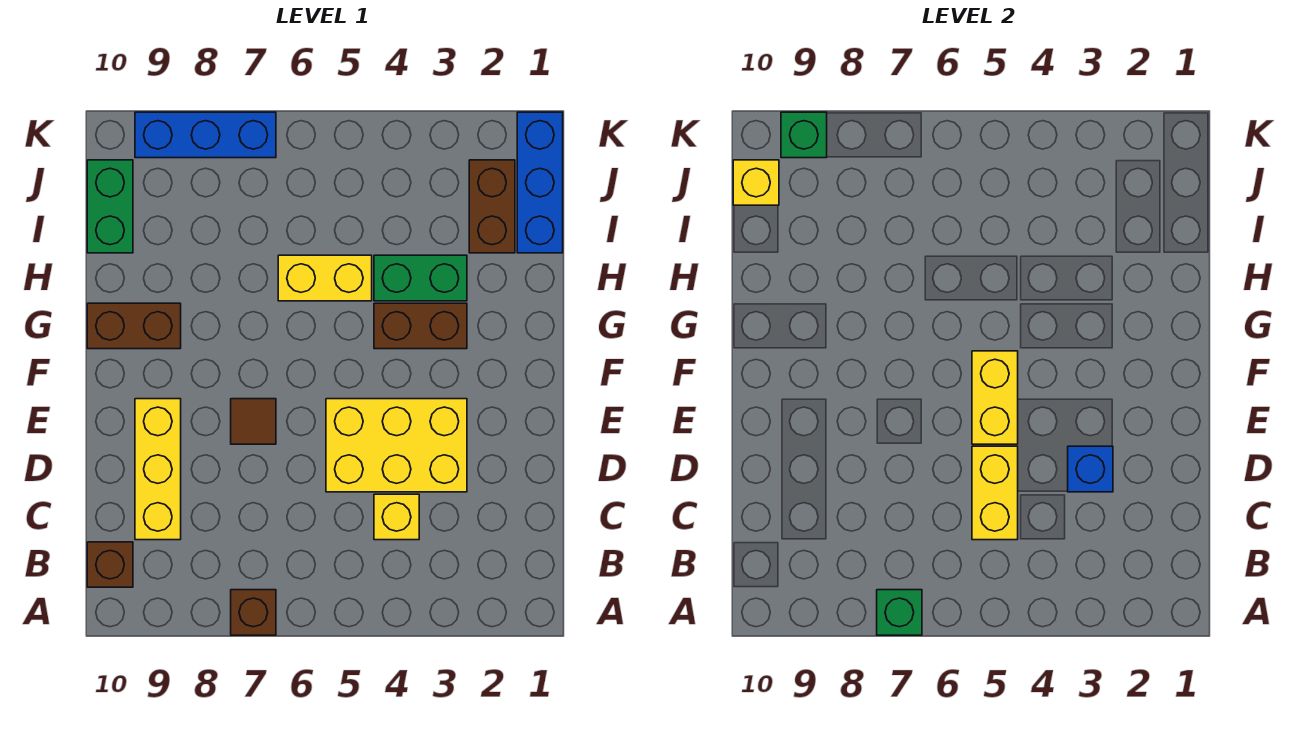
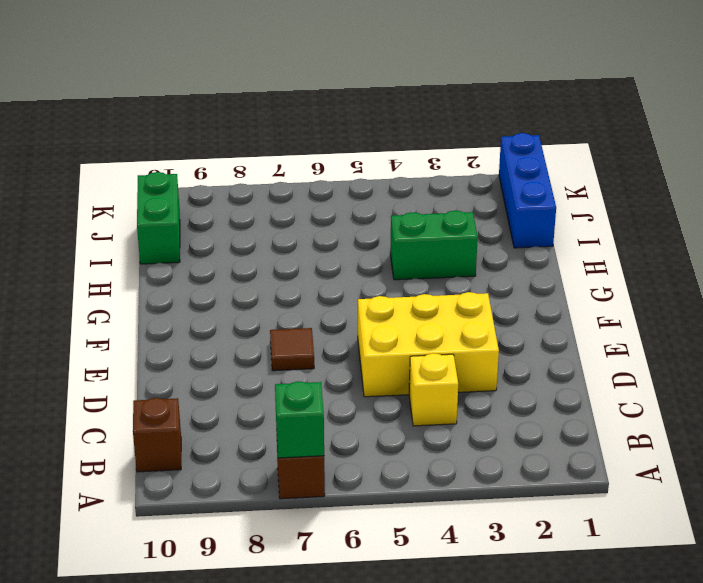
none -> yellow 1x3 brick [135,399,181,540]
none -> brown 1x2 brick [374,303,467,349]
none -> brown 1x2 brick [87,303,181,349]

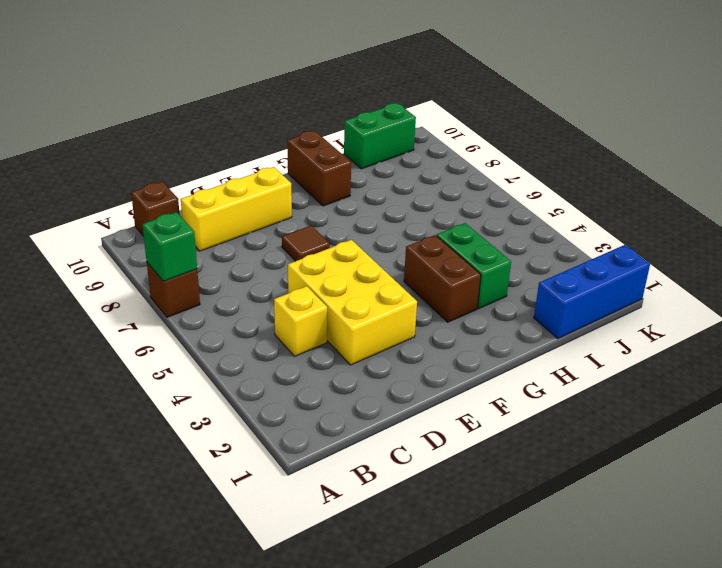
none -> yellow 1x2 brick [278,255,372,301]
none -> brown 1x2 brick [469,160,515,253]
none -> blue 1x3 brick [135,112,276,158]

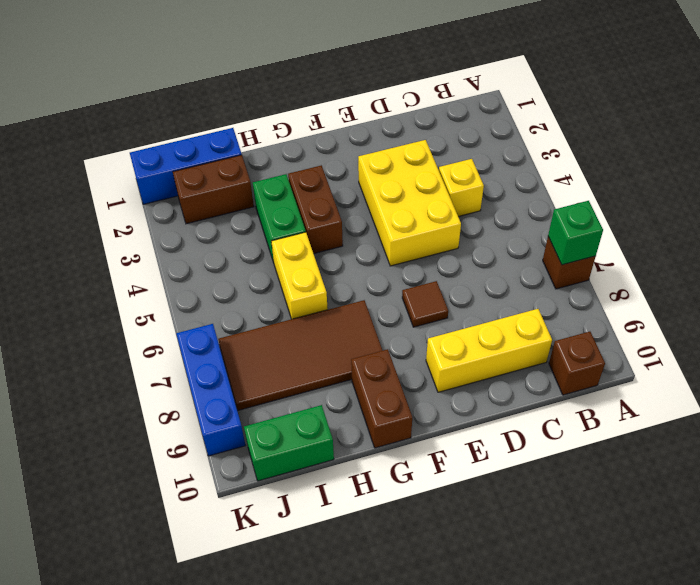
brown 2x4 tile [218,300,383,410] -> none
none -> yellow 1x2 brick [972,446,1018,540]
none -> blue 1x1 brick [1068,446,1113,492]
none -> yellow 1x2 brick [972,351,1018,444]

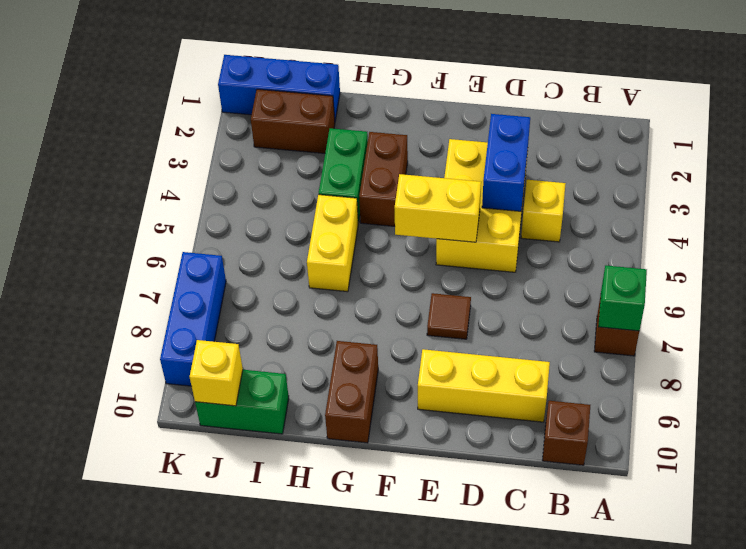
blue 1x2 brick [482,114,530,211] -> blue 1x1 brick [1068,446,1113,492]
none -> yellow 1x2 brick [972,446,1018,540]
none -> green 1x1 brick [781,112,827,158]

